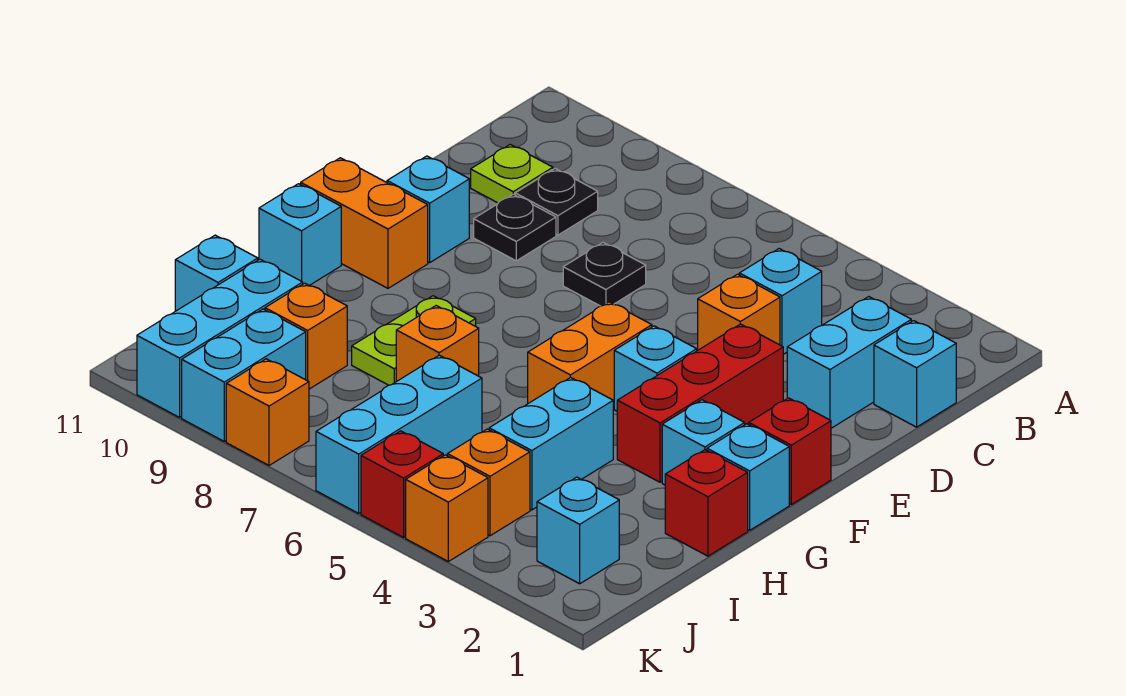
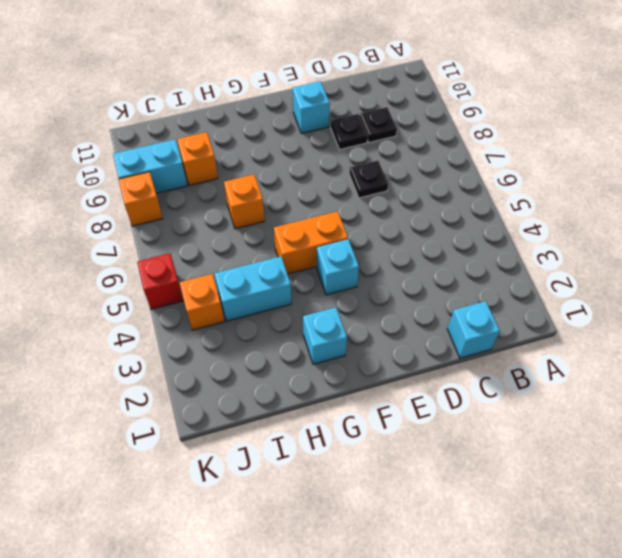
none -> cyan 1x2 brick [787,297,911,428]
none -> cyan 1x1 brick [739,249,822,354]
none -> lime 1x1 plate [471,145,553,203]
none -> orange 1x1 brick [698,274,780,350]

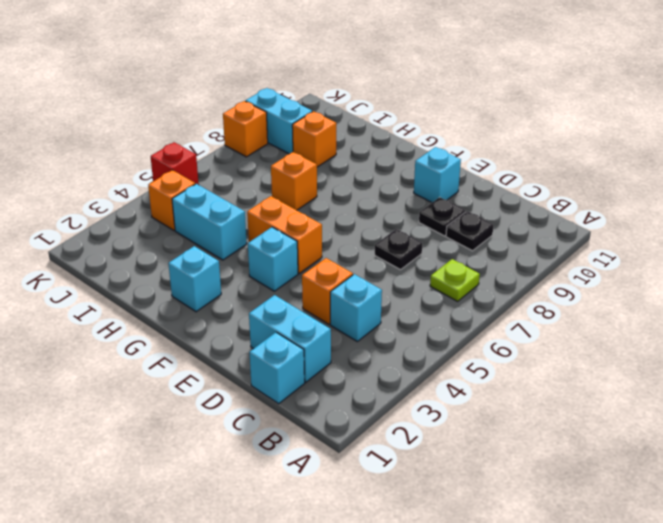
lime 1x1 plate [430,259,480,301] -> lime 1x1 plate moved to [471,145,553,203]
none -> red 1x3 brick [617,324,783,482]
none -> red 1x1 brick [749,398,831,505]
none -> orange 1x2 brick [301,158,428,288]
none -> cyan 1x1 brick [707,424,789,530]

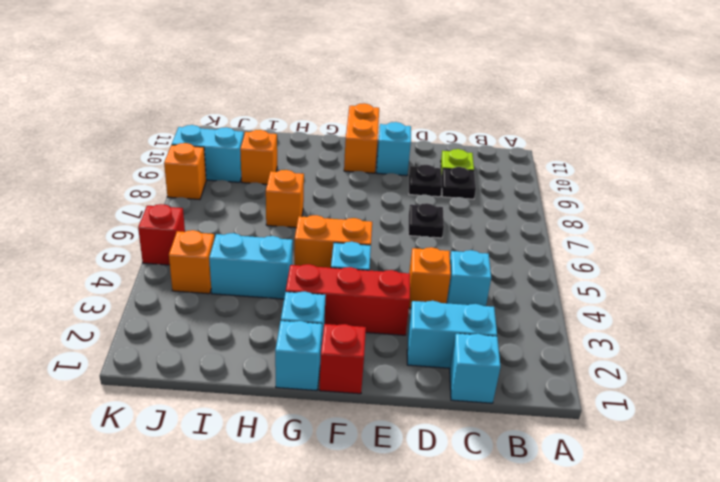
none -> lime 1x2 plate [352,296,476,385]
none -> cyan 1x1 brick [259,184,341,285]
none -> red 1x1 brick [665,450,748,556]
none -> cyan 1x3 brick [316,355,482,513]

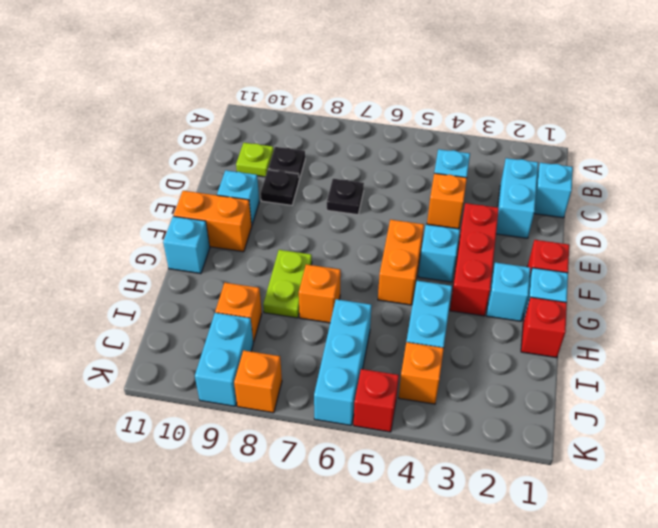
none -> cyan 1x3 brick [137,259,303,417]
none -> cyan 1x1 brick [175,235,258,311]
none -> cyan 1x1 brick [537,477,619,584]
none -> orange 1x1 brick [406,455,488,561]

